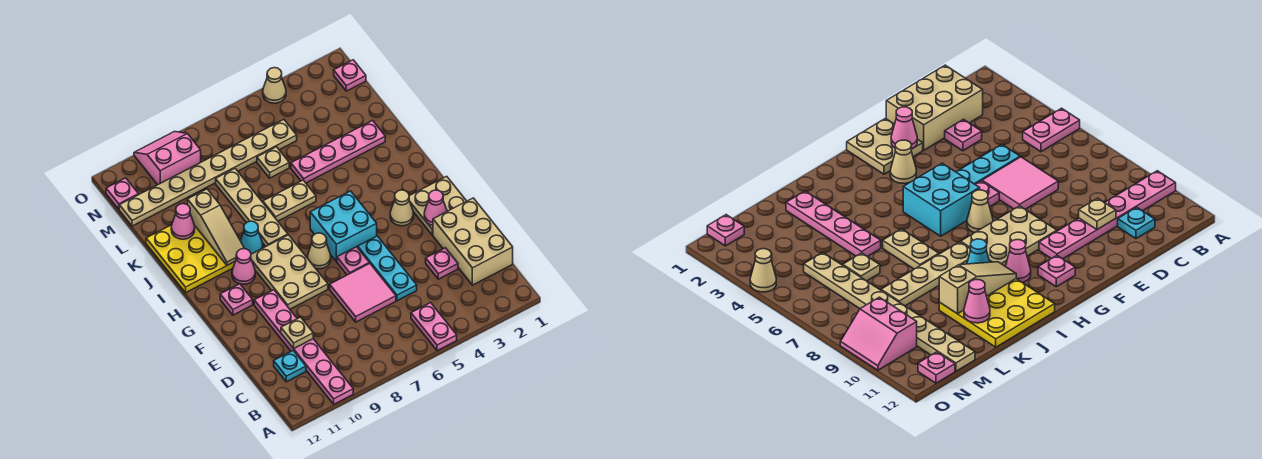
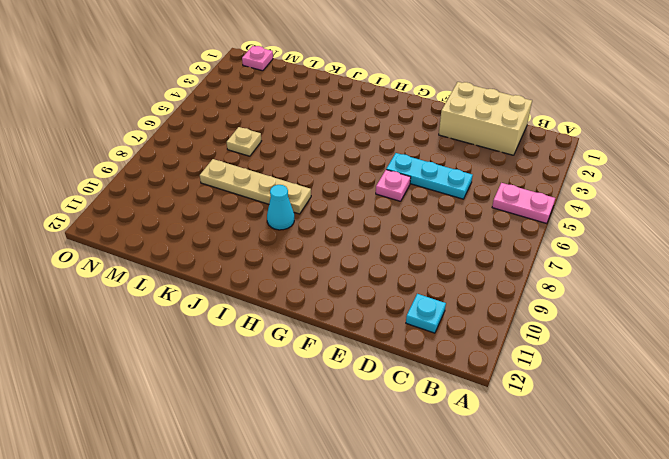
none -> pink 1x6 plate [254,290,353,404]
none -> pink 1x1 plate [426,248,458,279]
none -> pink 2x2 tile [330,263,396,322]
none -> tan 2x2 plate [409,176,466,235]

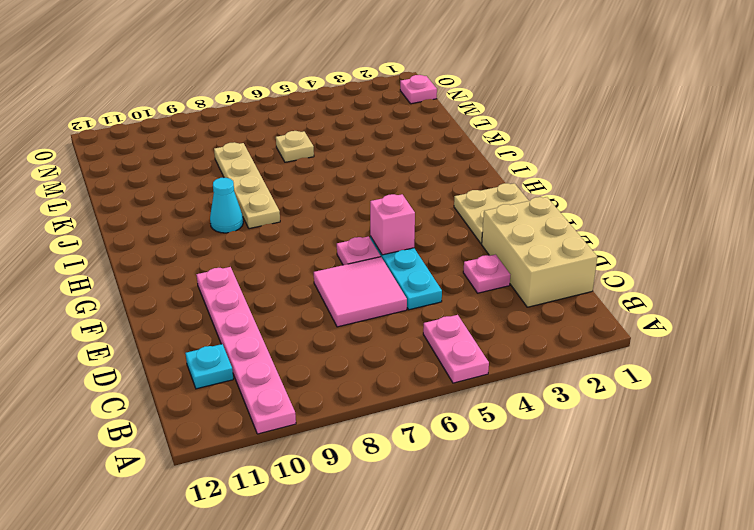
pink 1x1 brick [370,194,415,255] -> none
none -> tan 2x3 plate [251,235,328,309]
none -> tan 1x1 cone [390,190,414,226]
none -> cyan 2x2 brick [310,191,377,261]
none -> tan 1x1 cone [307,233,331,269]

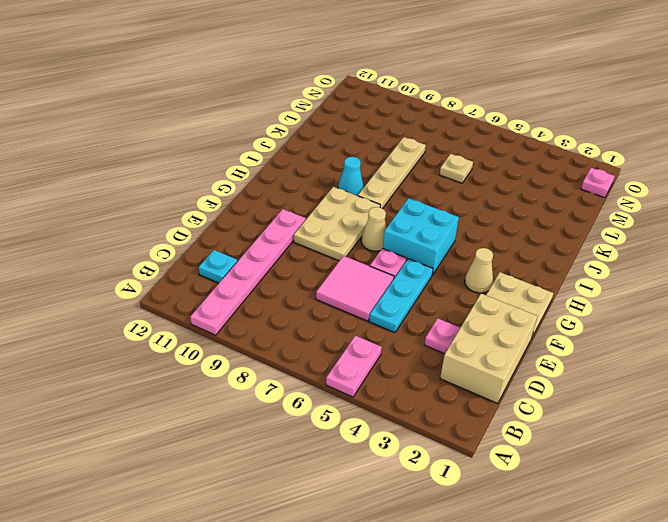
none -> pink 1x1 plate [220,284,253,315]
none -> pink 1x1 cone [232,249,255,284]
none -> yellow 3x3 plate [146,225,235,292]
none -> tan 1x2 plate [263,180,316,221]

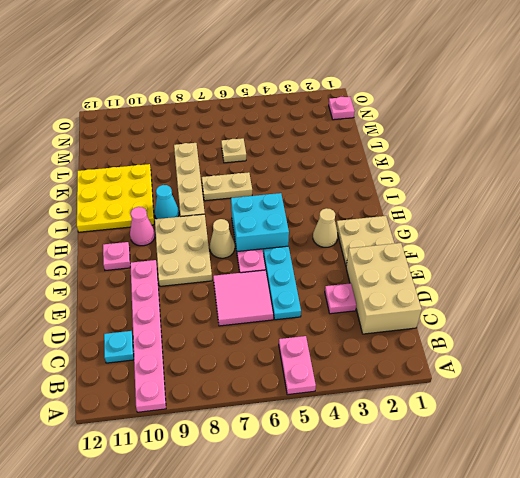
none -> pink 1x4 plate [291,121,385,183]
none -> tan 1x8 plate [119,120,297,226]
none -> pink 2x2 slope [134,131,201,185]
none -> pink 1x1 plate [106,178,139,209]

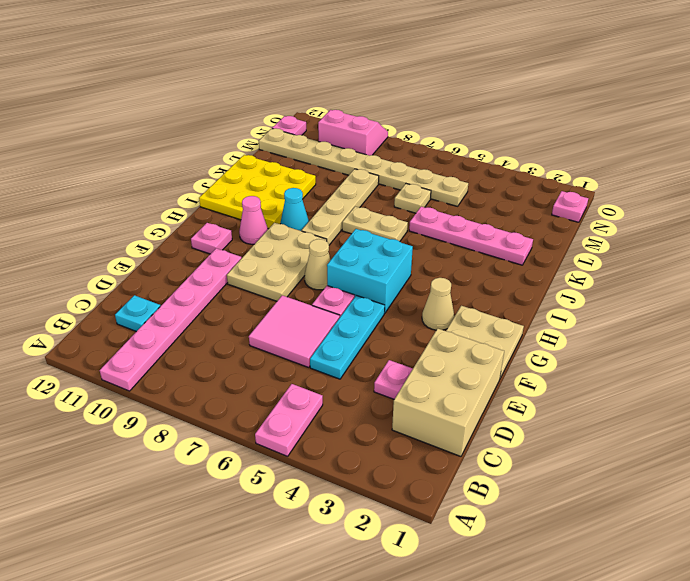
none -> tan 1x1 cone [263,68,286,103]
none -> tan 1x1 plate [281,317,313,349]
none -> pink 1x1 cone [424,190,447,225]
none -> tan 1x3 slope [188,189,244,265]

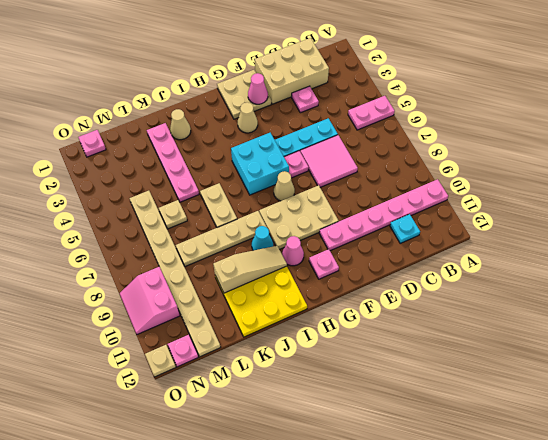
tan 1x1 cone [170,109,191,140] -> tan 1x1 cone moved to [263,68,286,103]
tan 1x1 plate [145,345,176,377] -> tan 1x1 plate moved to [281,317,313,349]
none -> pink 1x1 cone [171,204,195,239]

